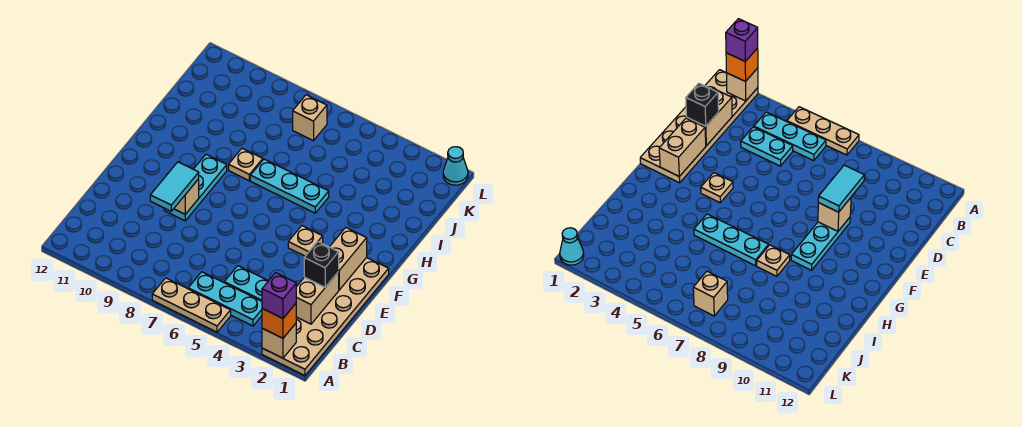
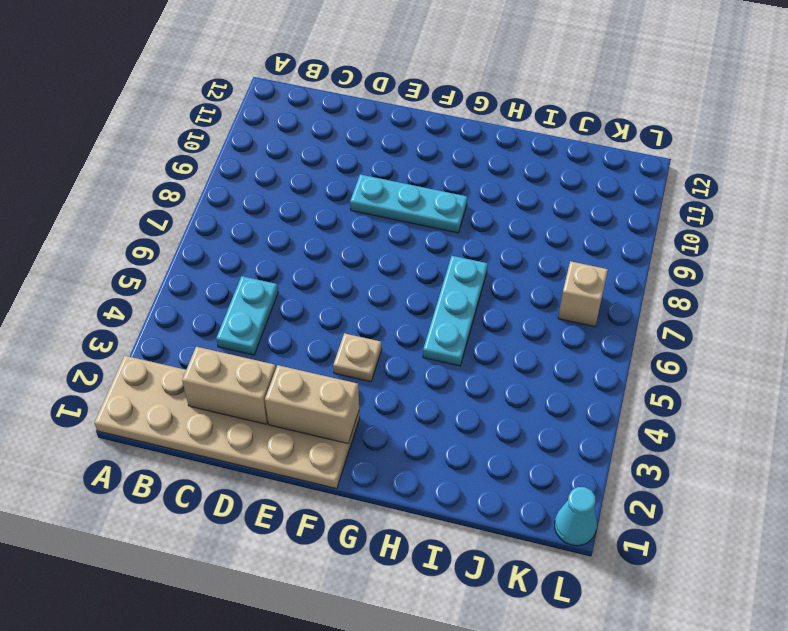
none -> tan 1x3 plate [152,278,231,332]
none -> cyan 1x3 plate [188,272,262,326]
none -> tan 1x1 plate [229,148,263,181]

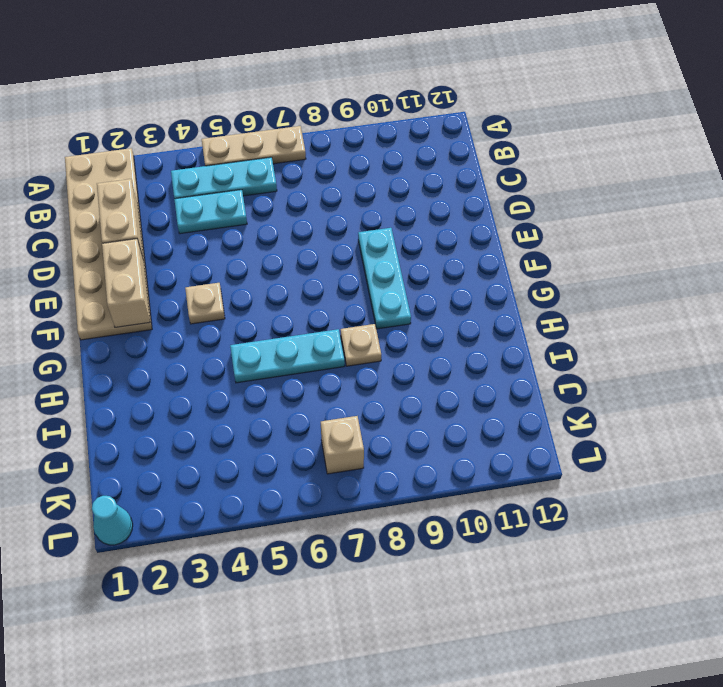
none -> tan 1x1 brick [262,324,296,358]
none -> tan 1x1 brick [174,179,199,214]
none -> orange 1x1 brick [262,304,296,338]

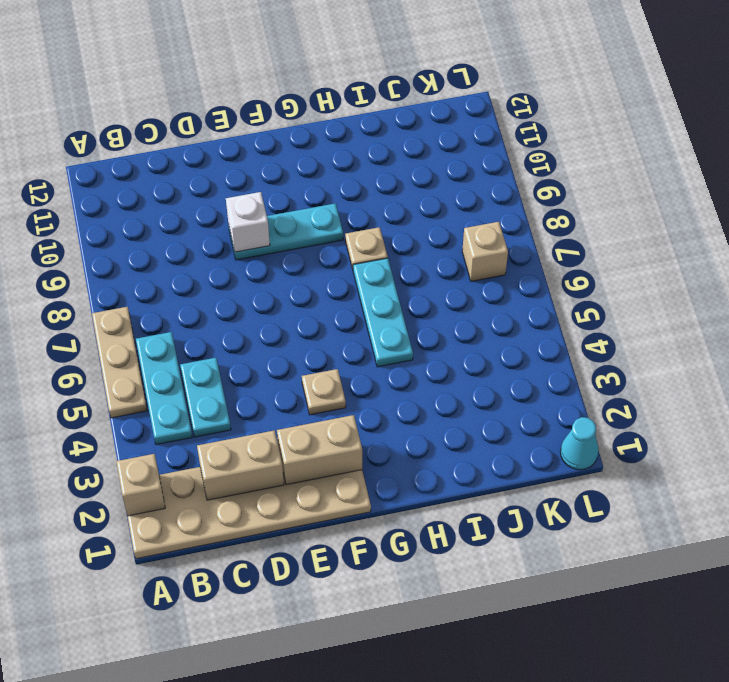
white 1x1 brick [226,192,270,252] -> tan 1x1 brick [174,179,199,214]
none -> orange 1x1 brick [262,304,296,338]
none -> black 1x1 brick [304,242,339,287]
none -> cyan 1x2 tile [150,162,199,211]

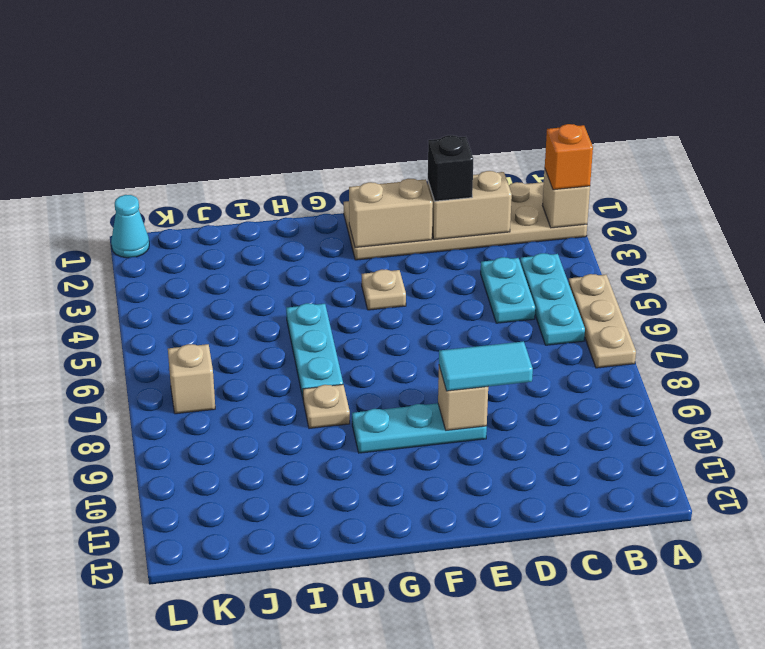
none -> purple 1x1 brick [262,273,296,319]

